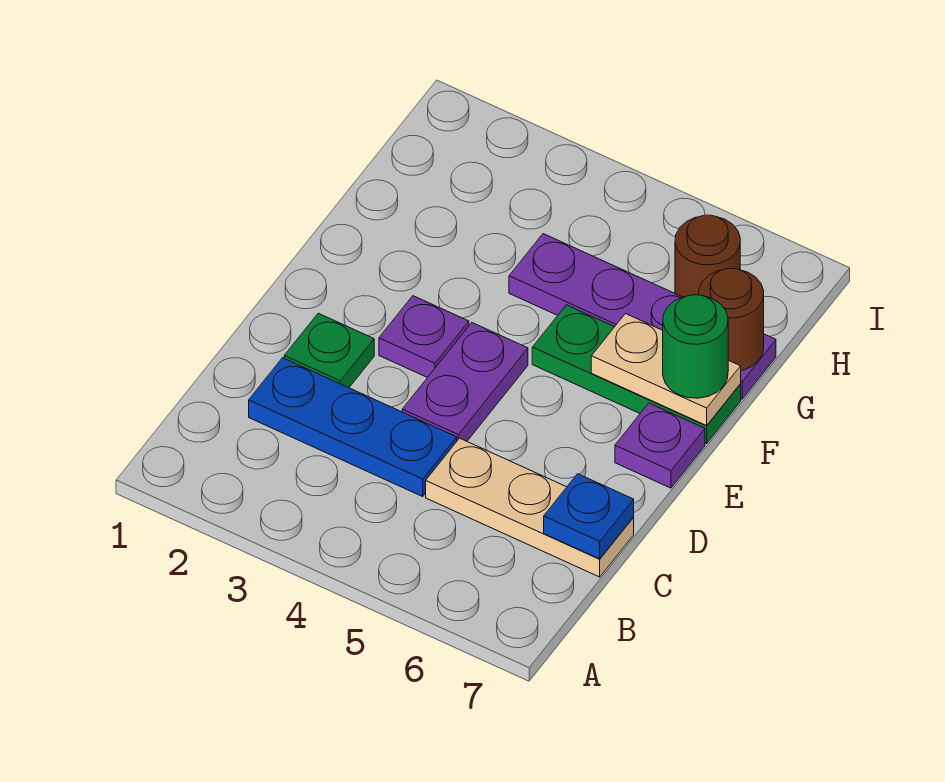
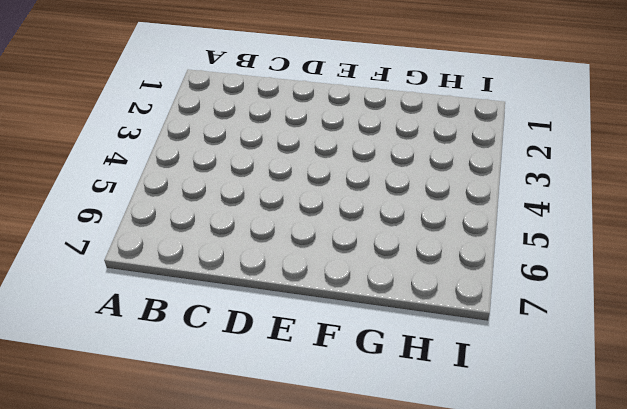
none -> blue 1x3 plate [249,358,457,496]
none -> tan 1x3 plate [426,438,634,577]
none -> green 1x1 plate [284,313,374,388]

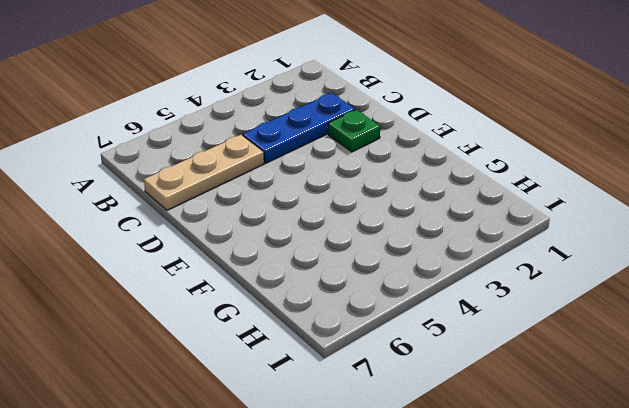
none -> purple 1x2 plate [402,323,528,441]
none -> purple 1x1 plate [379,296,469,378]
none -> purple 1x1 plate [615,403,705,488]

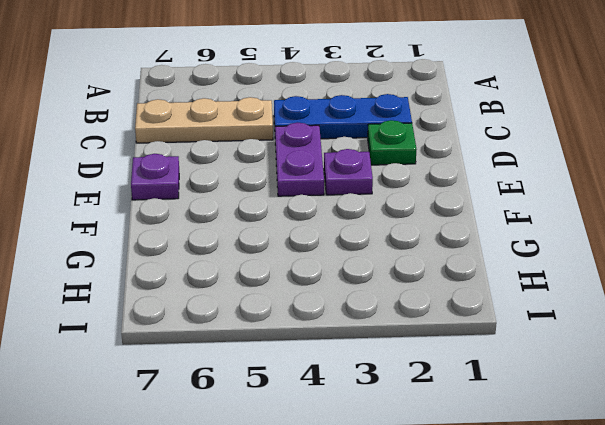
none -> green 1x3 plate [532,305,741,444]
none -> purple 1x4 plate [509,234,776,399]
none -> brown 1x1 round brick [675,215,740,297]

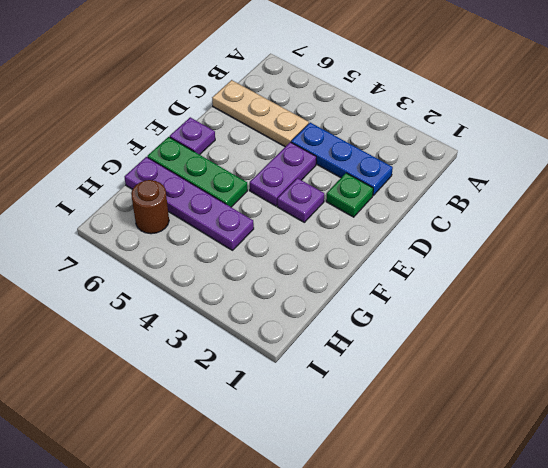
none -> blue 1x1 plate [544,474,634,559]
none -> tan 1x2 plate [591,314,741,426]
none -> brown 1x1 round brick [699,269,764,371]

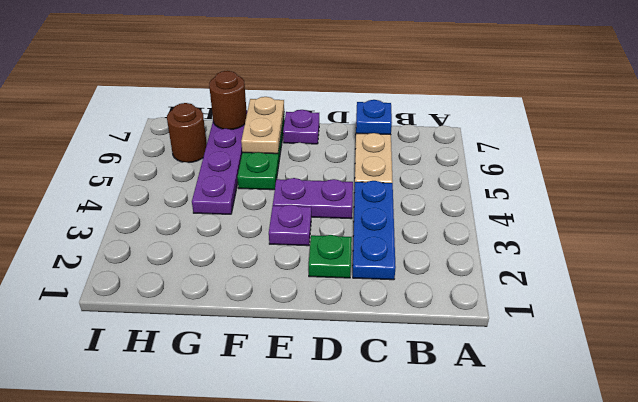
none -> green 1x1 round brick [663,295,728,398]

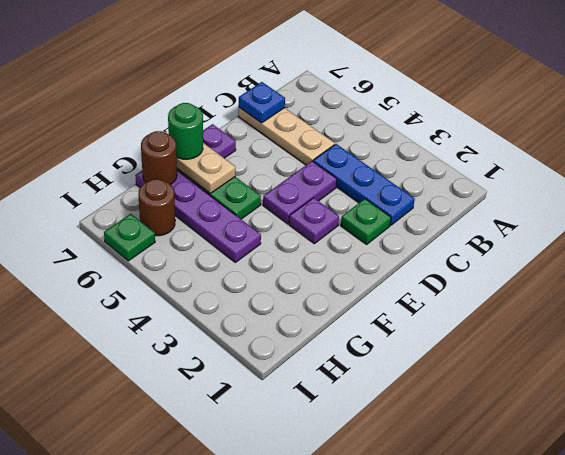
green 1x1 plate [104,214,155,261] -> none

